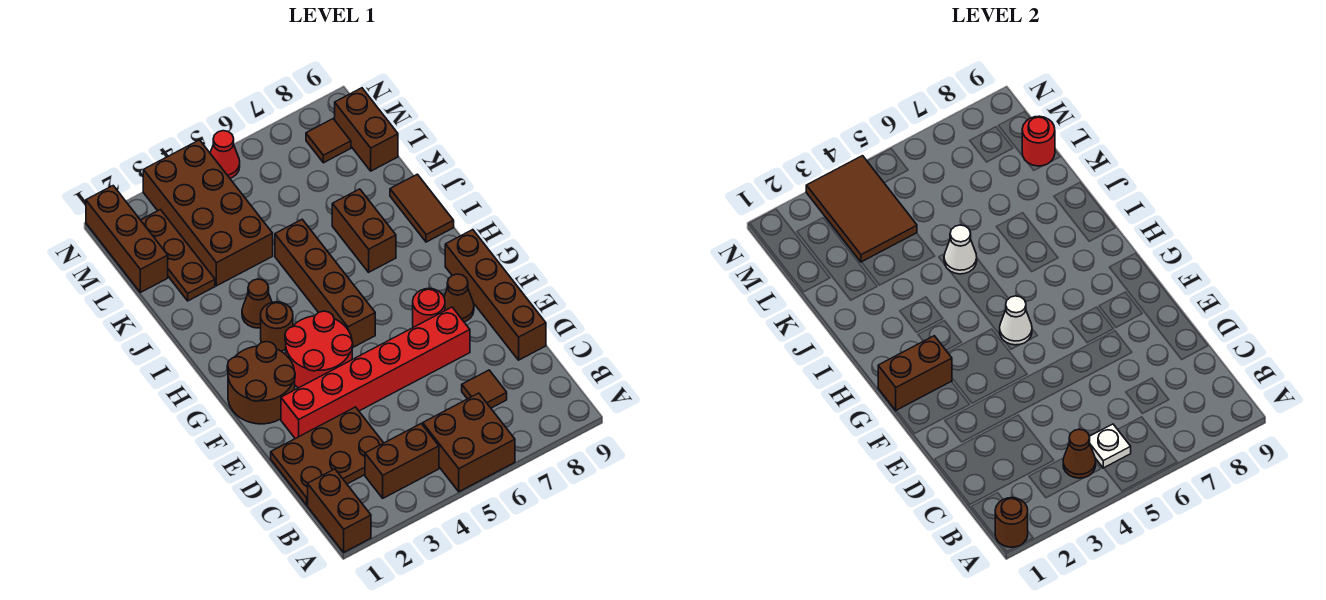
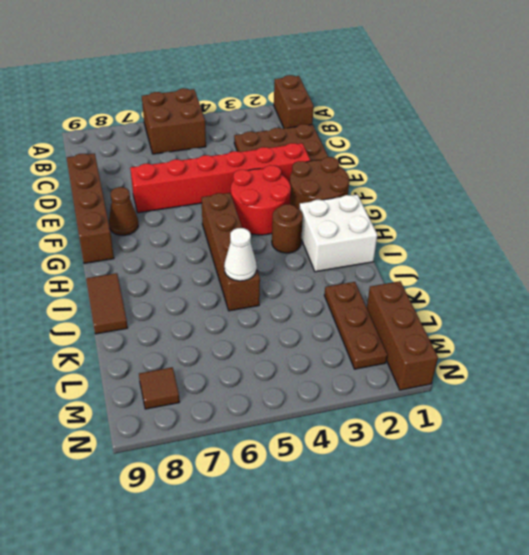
white 2x2 brick [299,195,377,272] -> none
none -> brown 1x2 brick [365,424,439,498]
none -> brown 1x1 tile [462,370,507,408]
none -> red 1x1 round brick [413,289,445,327]
none -> brown 1x1 cone [242,279,272,328]

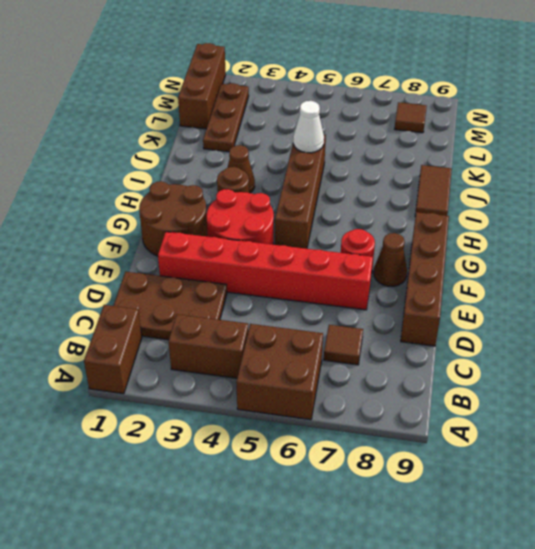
none -> brown 1x2 brick [332,189,396,272]
none -> brown 2x4 brick [143,140,273,286]
none -> brown 1x2 brick [335,88,398,171]
none -> red 1x1 cone [210,131,240,178]

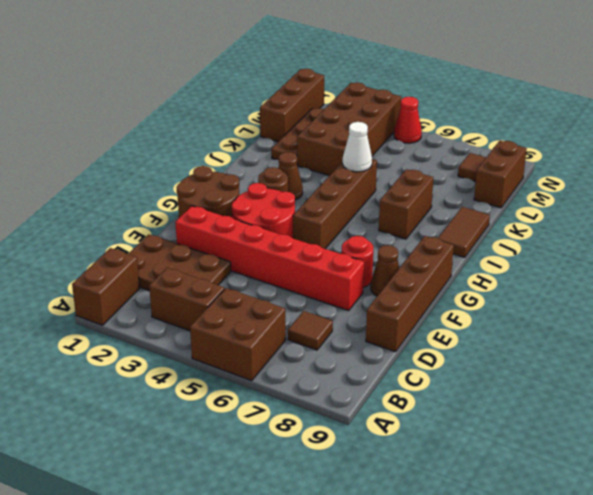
none -> brown 1x1 round brick [995,498,1028,547]
none -> brown 1x1 cone [1063,429,1096,478]
none -> white 1x1 plate [1089,424,1131,468]
none -> brown 1x2 brick [878,336,952,410]

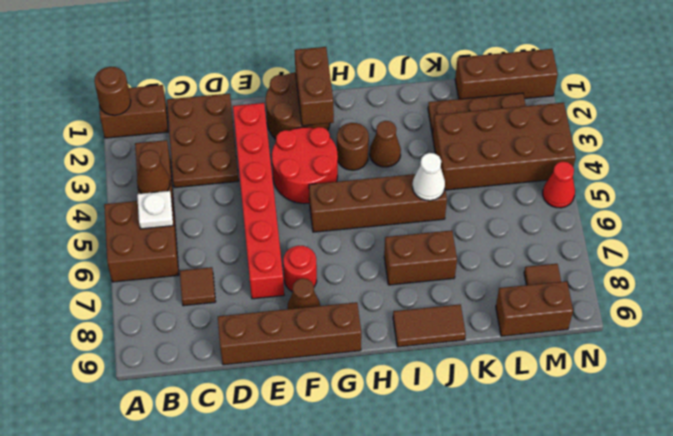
none -> white 1x1 cone [1000,296,1032,345]
none -> brown 2x3 tile [806,156,917,262]
none -> red 1x1 round brick [1022,116,1055,166]

